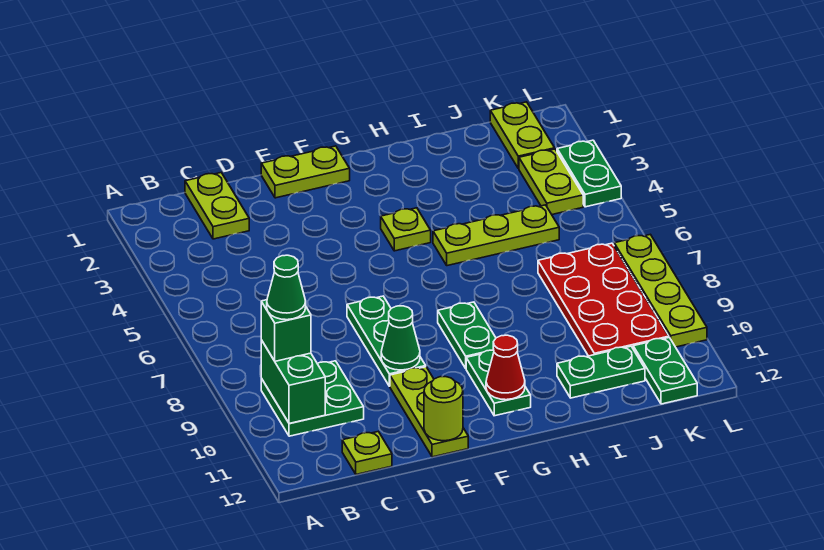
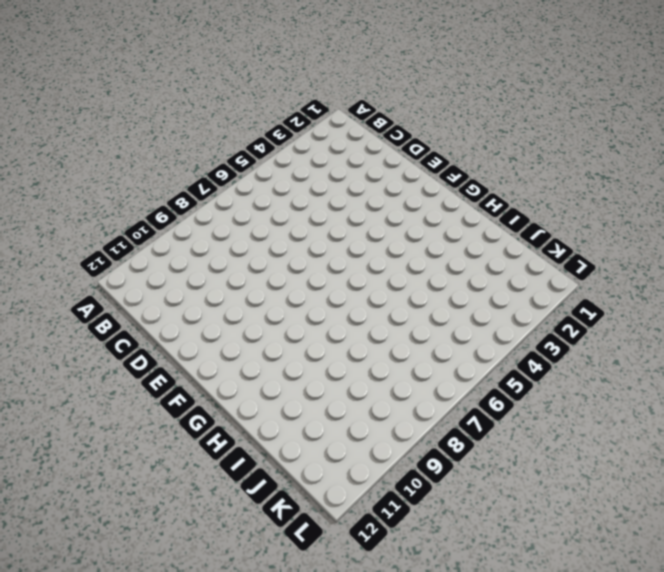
none -> green 2x2 plate [261,361,364,436]
none -> lime 1x2 plate [185,173,249,239]
none -> lime 1x1 plate [342,432,392,474]

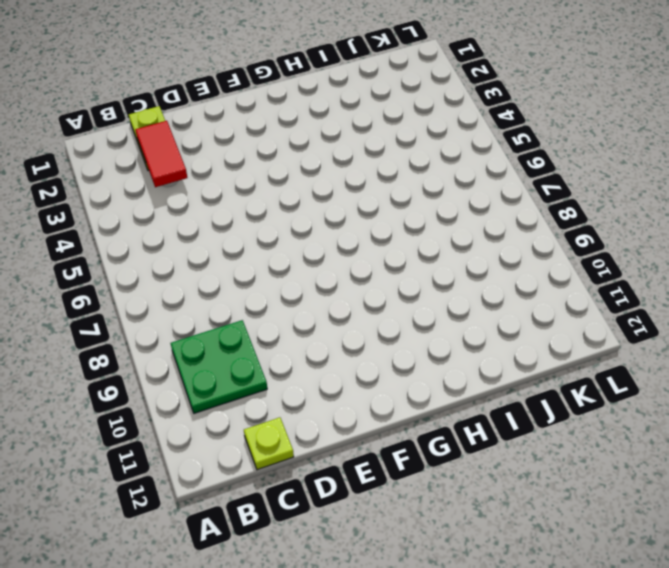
red 1x2 tile [135,121,187,187] -> none
none -> lime 1x2 plate [261,146,350,198]
none -> green 1x3 plate [347,296,426,386]
none -> lime 1x3 plate [390,367,468,457]

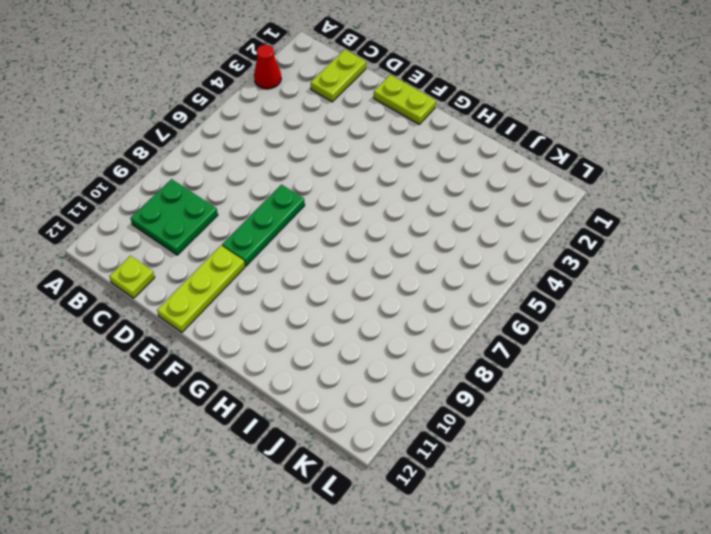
red 1x1 cone [254,45,281,89] -> red 1x1 cone moved to [486,335,525,400]
none -> lime 1x1 plate [381,208,431,251]
none -> green 1x2 plate [438,302,496,368]
none -> green 1x2 plate [466,350,531,416]

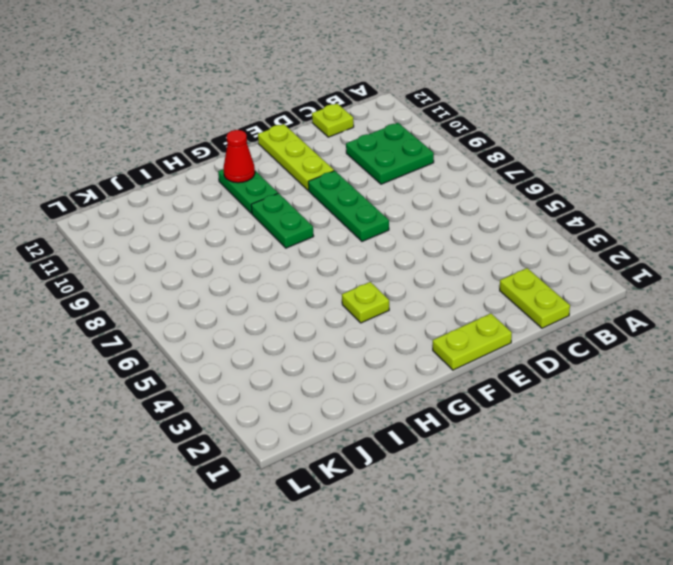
none -> lime 1x3 plate [433,205,559,266]
none -> green 1x2 plate [557,346,645,398]
none -> red 2x4 plate [538,243,669,356]

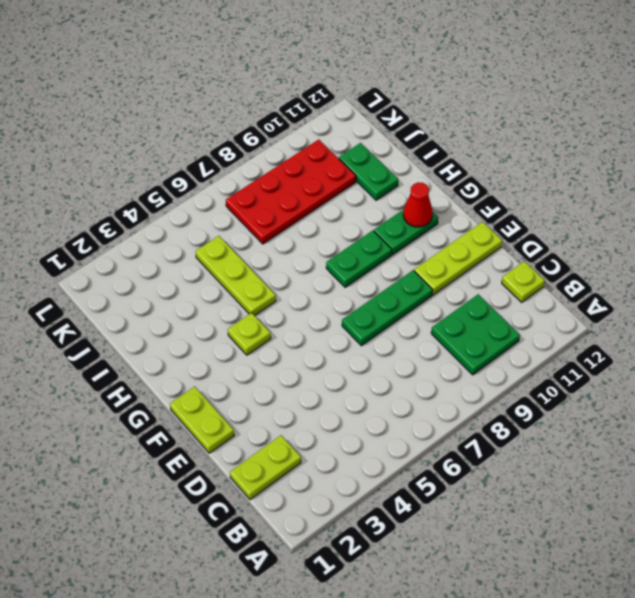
none -> lime 1x2 plate [490,102,555,169]
none -> lime 1x2 plate [519,149,583,214]
none -> green 1x2 plate [633,338,697,404]

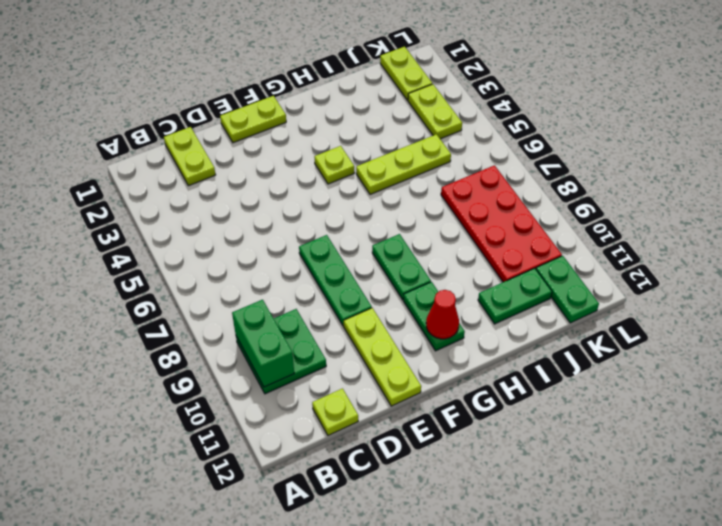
none -> green 1x2 plate [557,140,621,207]
none -> lime 1x4 plate [614,234,707,347]
none -> green 1x1 cone [381,306,420,370]

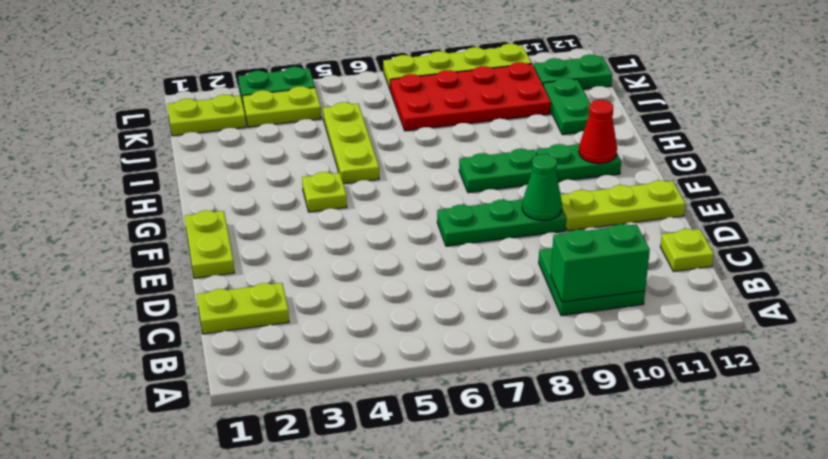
none -> lime 1x1 round brick [424,377,463,441]
none -> green 1x1 brick [261,300,311,361]
none -> green 1x1 cone [267,255,306,320]

